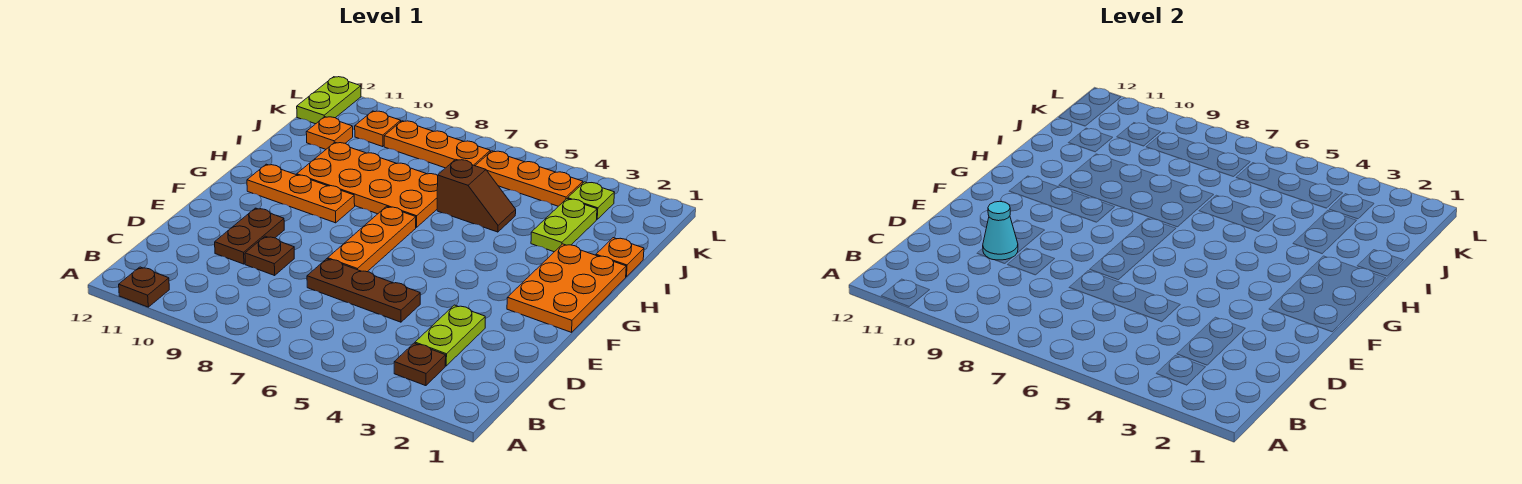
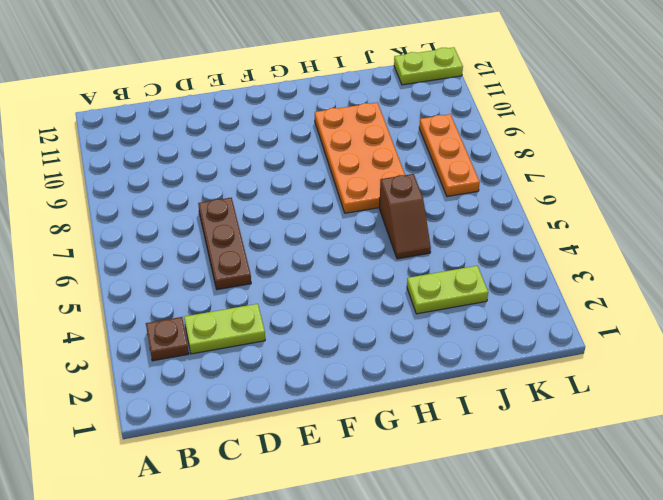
none -> brown 1x1 plate [119,267,169,307]
none -> brown 1x1 plate [245,236,294,275]
none -> brown 1x2 plate [215,208,284,264]

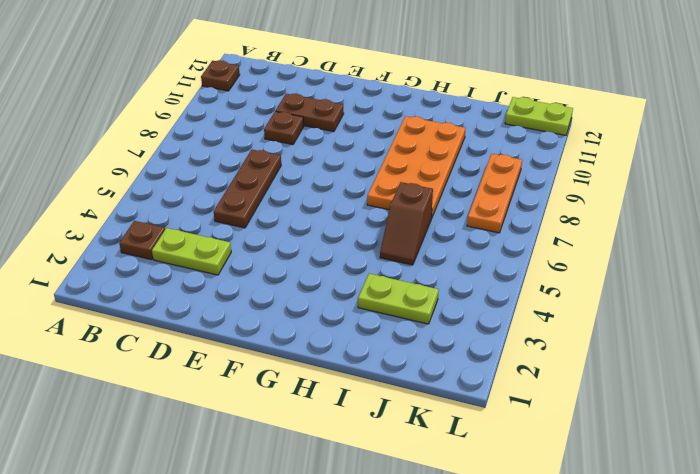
none -> orange 1x3 plate [328,206,416,272]
none -> orange 2x3 plate [507,244,626,332]
none -> orange 1x3 plate [247,164,355,223]

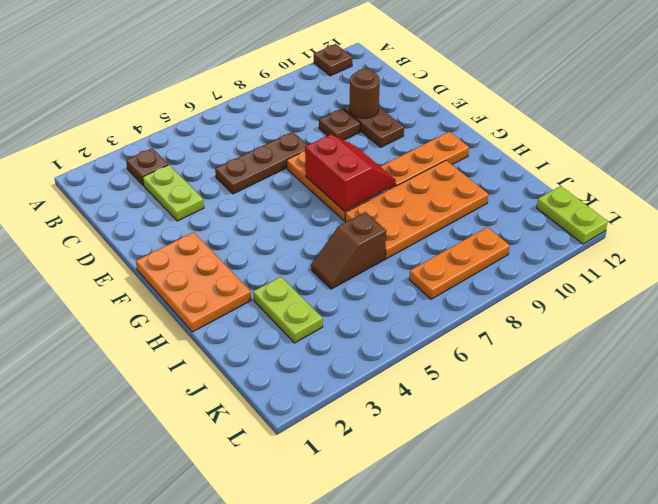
brown 1x1 round brick [350,69,380,118] -> cyan 1x1 cone [983,201,1018,260]
red 2x2 slope [305,134,396,211] -> none
none -> orange 1x1 plate [596,238,644,277]
none -> orange 1x1 plate [306,117,353,149]
none -> lime 1x1 plate [568,182,615,219]

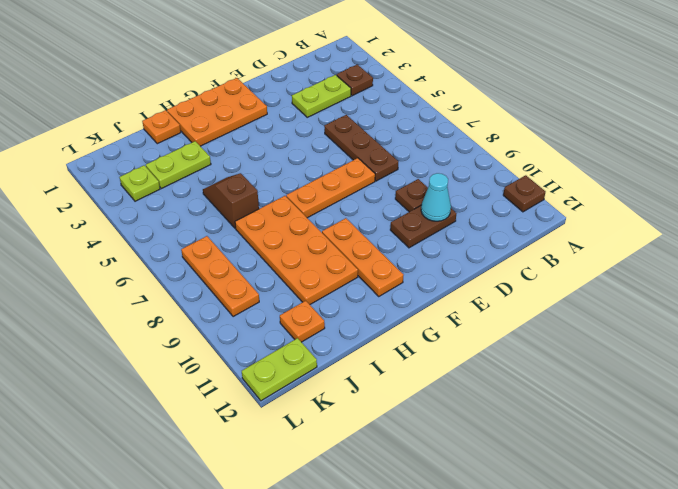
none -> orange 1x3 plate [475,151,583,206]
none -> orange 1x1 plate [355,111,401,147]

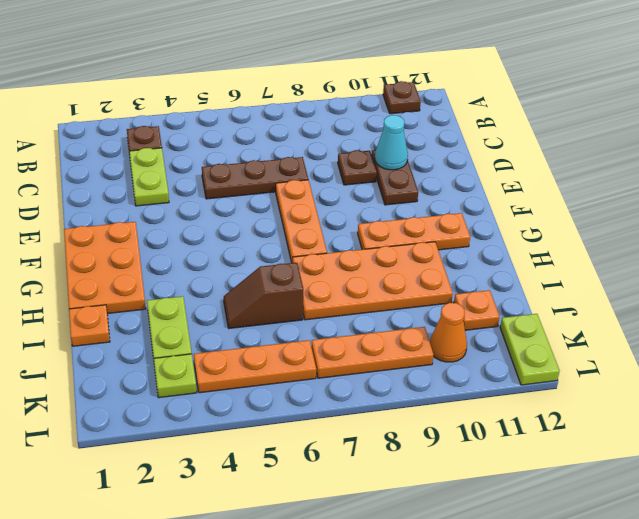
orange 1x1 cone [430,303,467,362] -> orange 1x1 plate [355,111,401,147]

